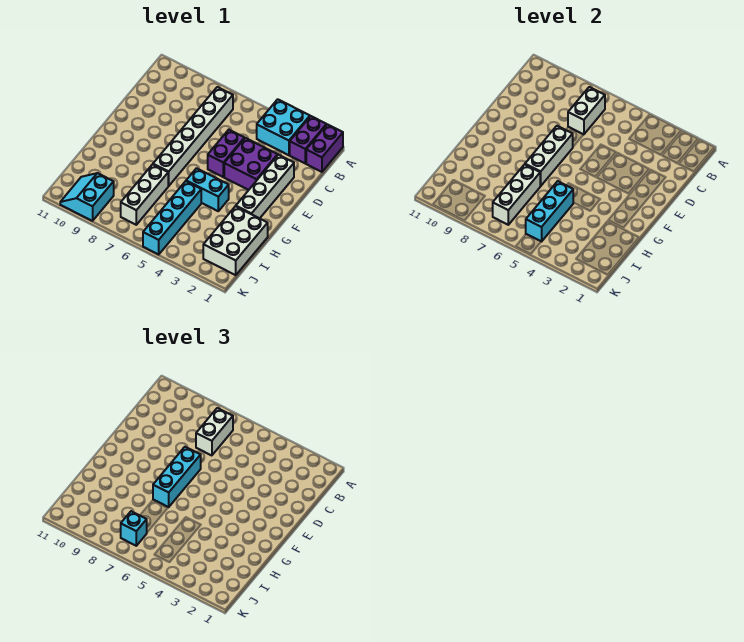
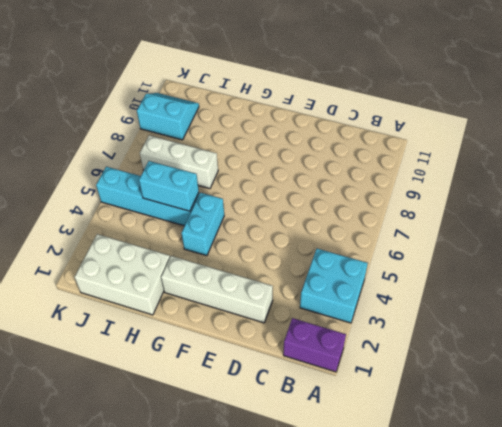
cyan 1x2 brick [139,161,199,211] -> cyan 1x3 brick [526,181,573,242]
none -> purple 1x2 brick [290,116,326,163]
none -> white 1x6 brick [153,87,233,186]
none -> purple 2x2 brick [224,138,278,190]

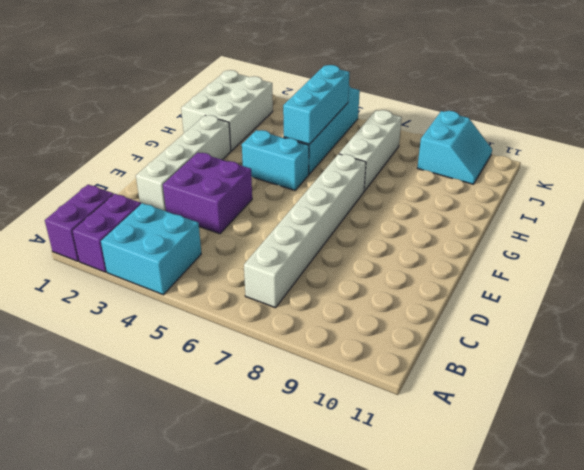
none -> purple 1x2 brick [208,130,244,177]
none -> white 1x2 brick [568,87,605,135]
none -> white 1x3 brick [525,126,573,186]

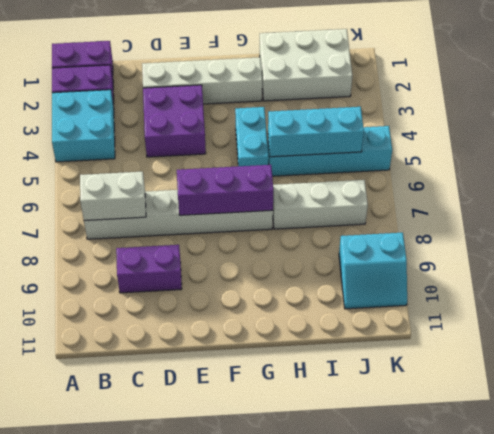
purple 1x2 brick [116,245,182,293] -> purple 1x2 brick moved to [208,130,244,177]
purple 1x3 brick [177,165,273,215] -> white 1x3 brick [525,126,573,186]
none -> white 1x3 brick [493,164,540,225]
none -> white 1x2 brick [196,408,233,456]
none -> cyan 1x3 brick [153,447,201,507]

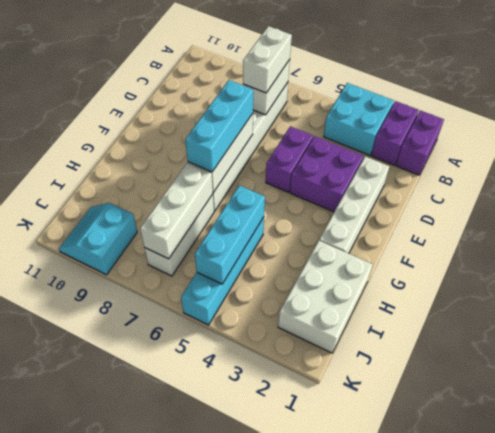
none -> cyan 1x2 brick [186,168,229,211]
none -> cyan 1x1 brick [121,511,147,546]

